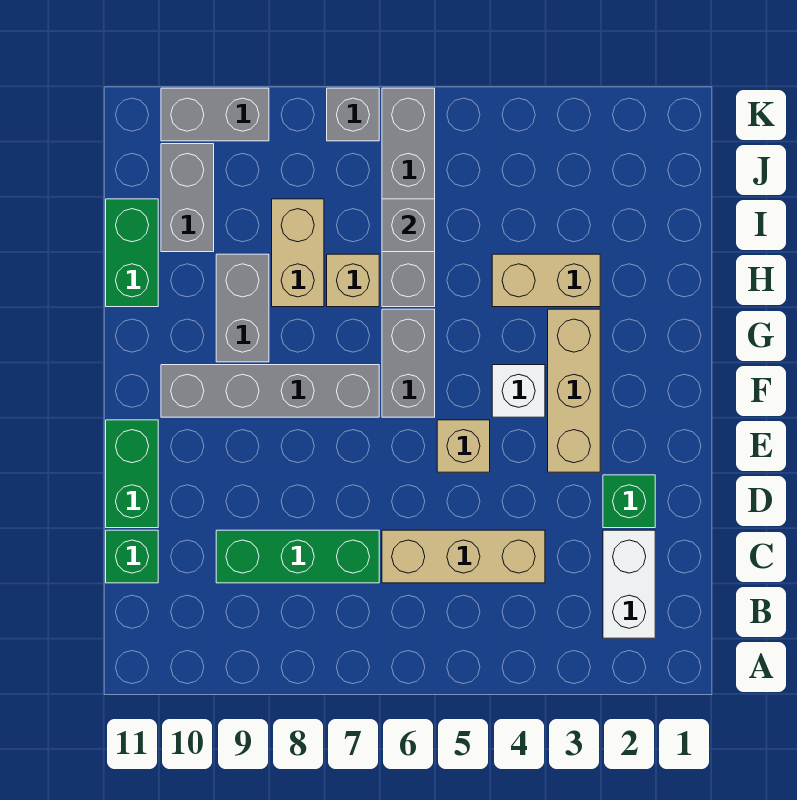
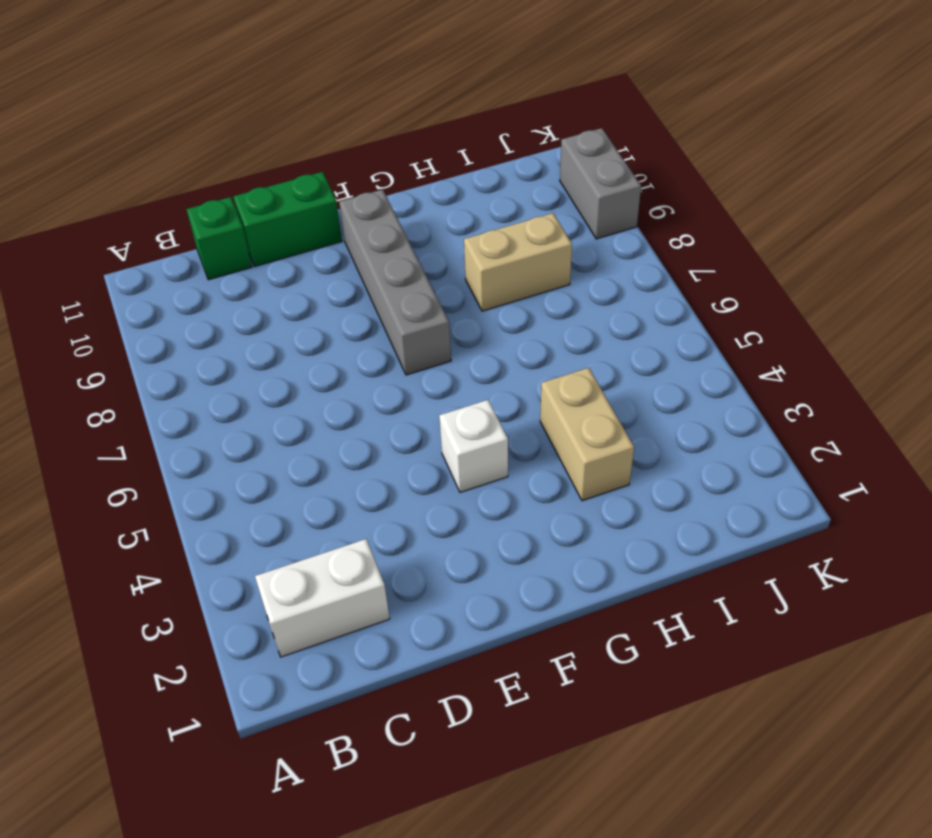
none -> tan 1x3 brick [382,530,545,583]
none -> green 1x3 brick [216,530,379,583]
none -> green 1x1 brick [603,475,655,528]

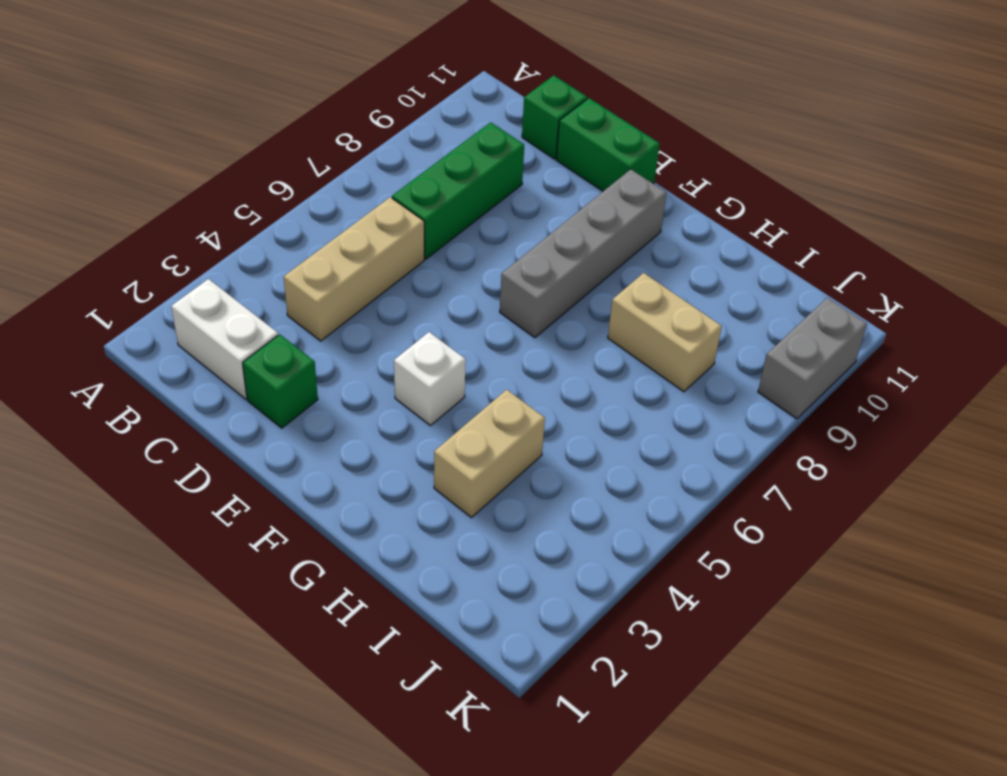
none -> tan 1x3 brick [548,309,600,472]
none -> tan 1x1 brick [437,420,490,472]
none -> grey 1x2 brick [382,309,435,417]

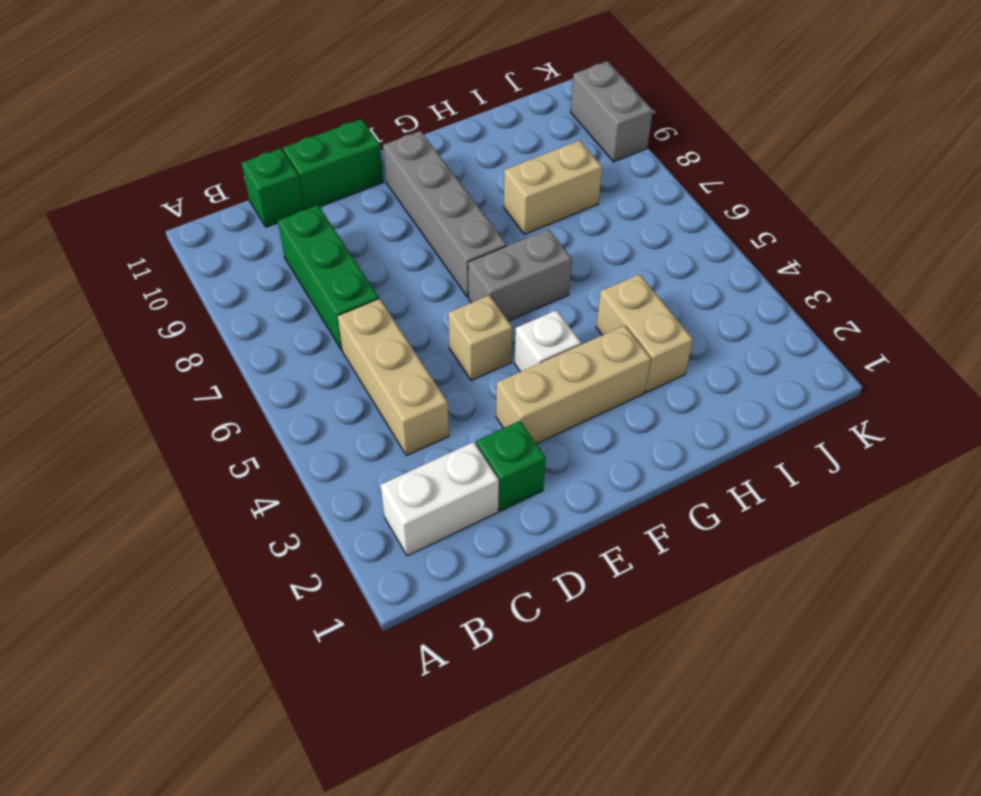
none -> grey 1x2 brick [216,254,269,362]
none -> grey 1x4 brick [382,88,435,307]
none -> tan 1x1 brick [327,254,379,307]

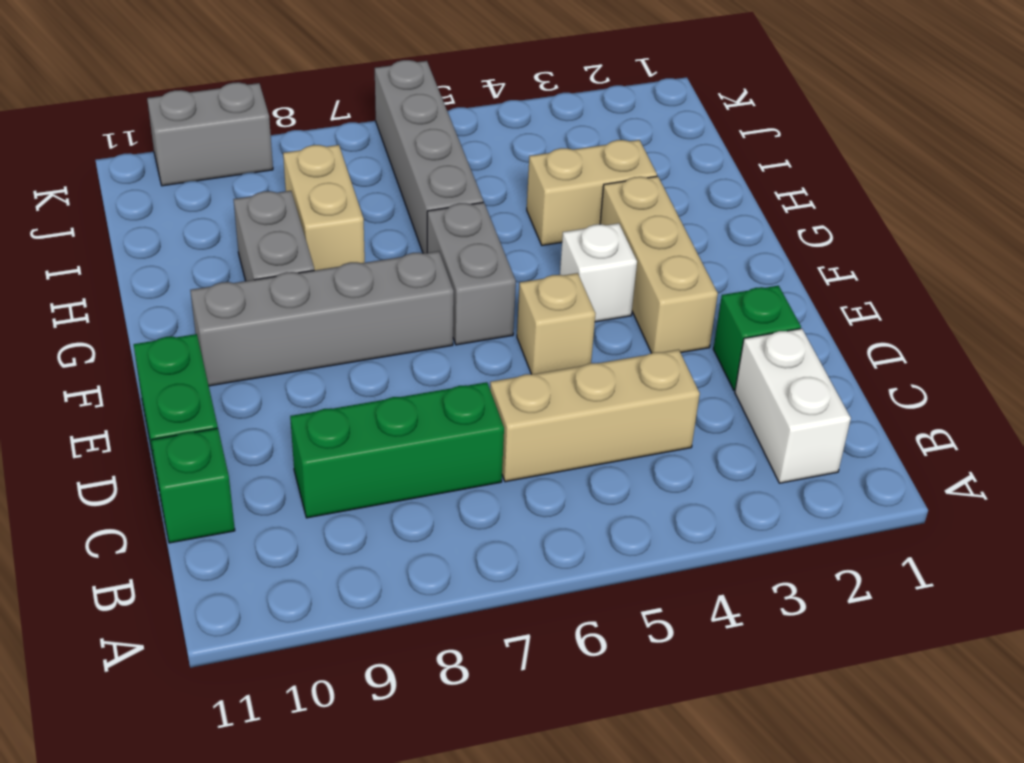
none -> tan 1x1 brick [327,254,379,307]
none -> green 1x2 brick [106,199,158,307]
none -> grey 1x2 brick [161,144,214,252]

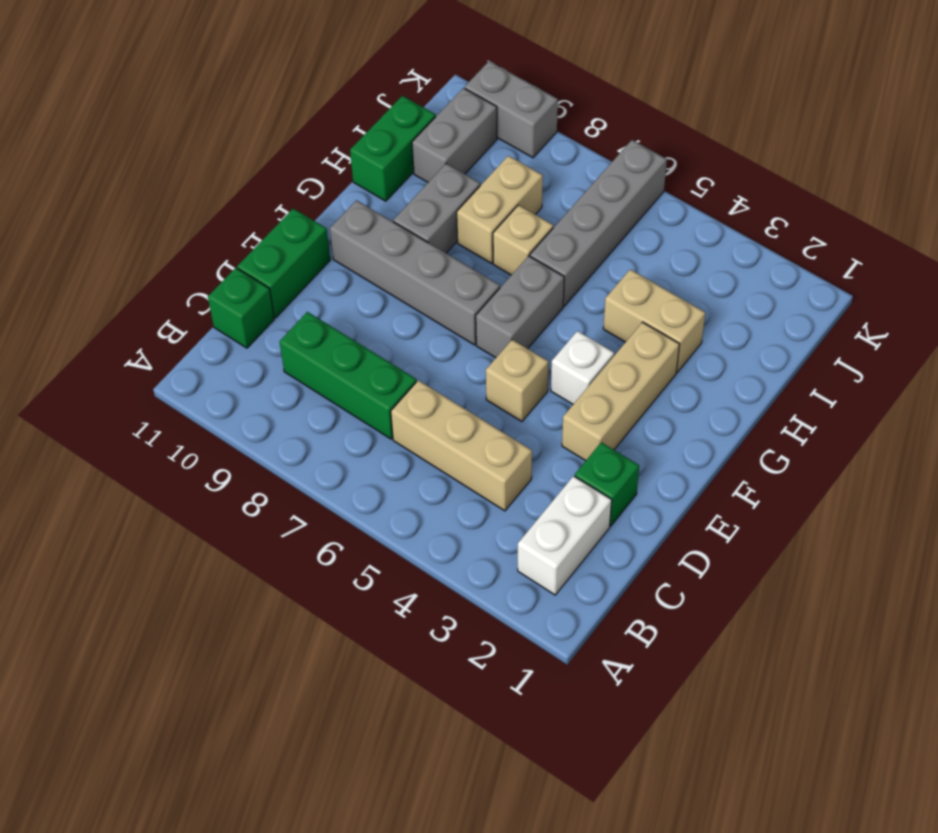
none -> grey 1x1 brick [327,88,379,141]
none -> grey 1x1 brick [382,199,435,252]

